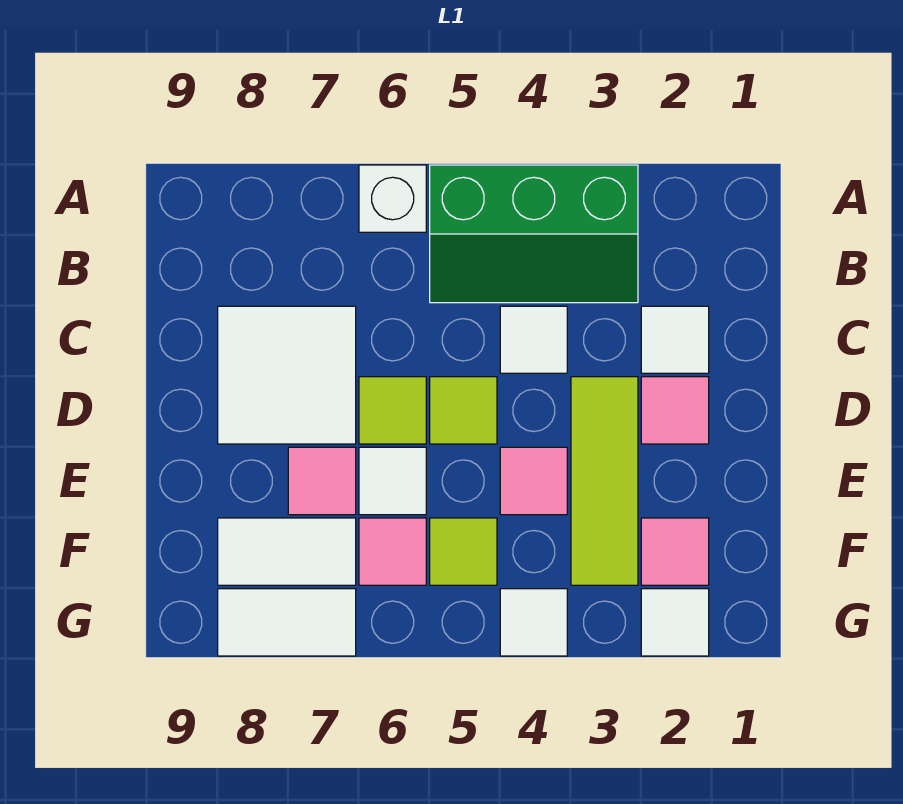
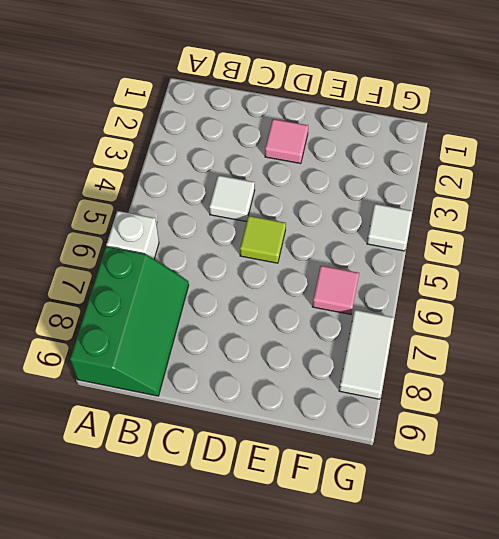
green 2x3 slope [70,247,189,396] -> green 2x3 slope moved to [430,165,638,303]
none -> white 1x1 tile [641,306,709,373]
none -> white 2x2 tile [218,306,356,444]
none -> lime 1x3 tile [571,377,638,585]

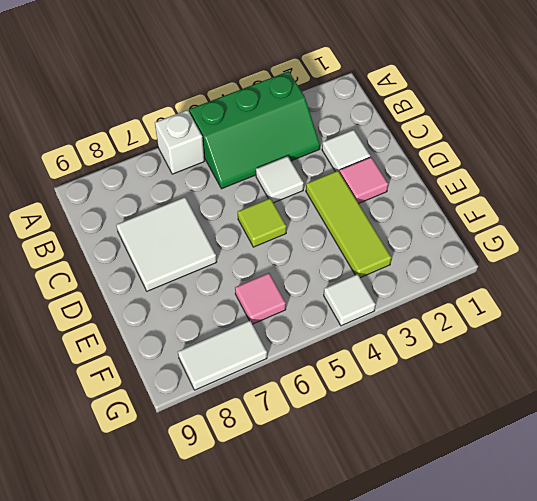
none -> lime 1x1 tile [359,377,426,444]
none -> pink 1x1 tile [500,447,567,515]
none -> white 1x1 tile [359,447,426,515]

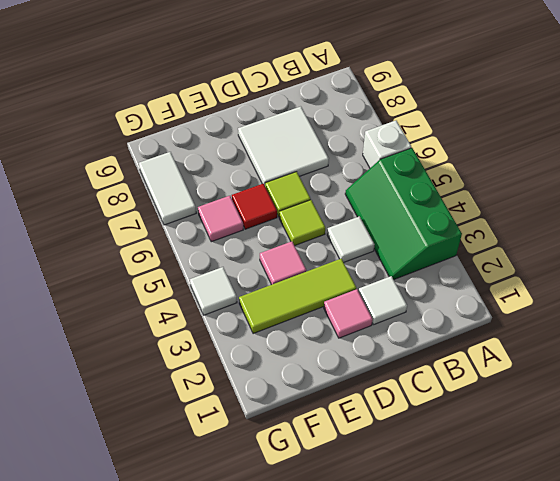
red 1x1 tile [232,184,277,229] -> white 1x1 tile [359,447,426,515]
none -> pink 1x1 tile [288,447,356,515]
none -> pink 1x1 tile [641,518,709,585]
none -> lime 1x1 tile [430,518,497,585]

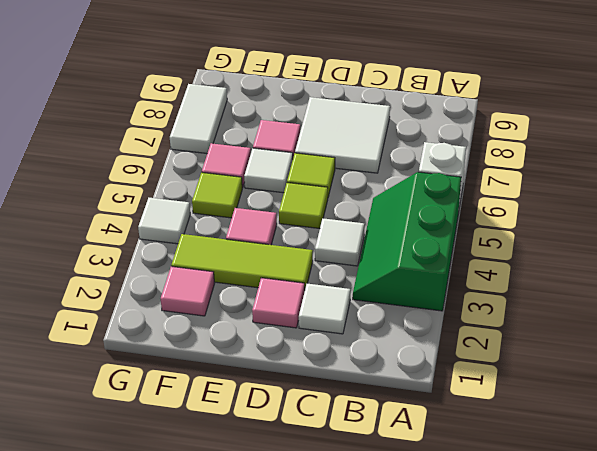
none -> white 1x2 tile [218,518,356,585]
none -> white 1x1 tile [641,589,709,656]

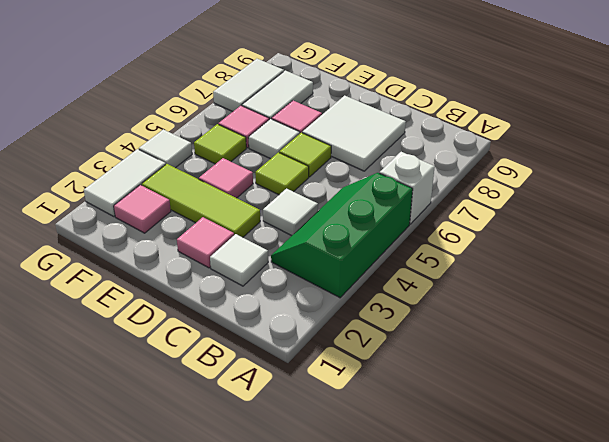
white 1x2 tile [84,149,166,217] -> white 1x1 tile [641,589,709,656]

